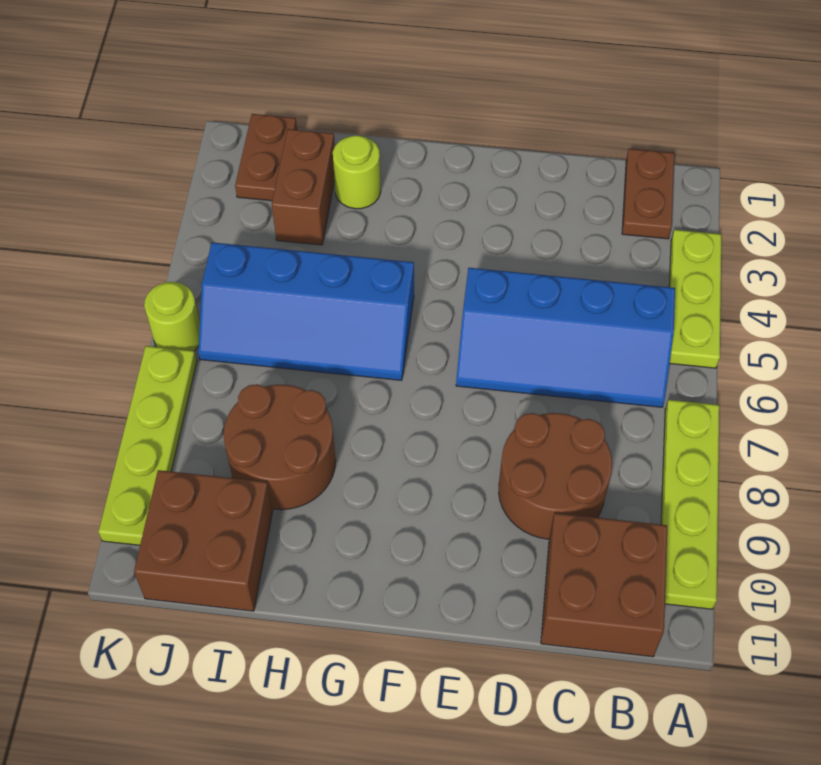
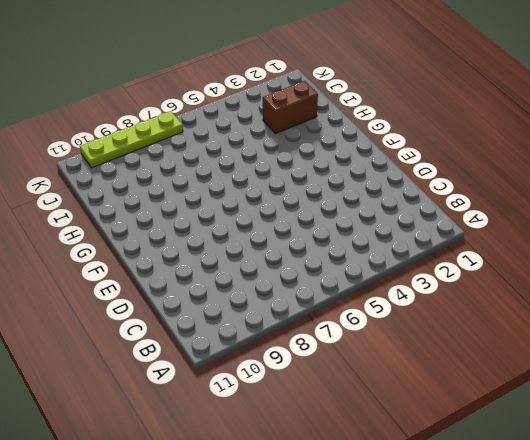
none -> lime 1x3 plate [669,230,721,368]
none -> lime 1x4 plate [661,400,719,609]
none -> brown 1x2 plate [622,149,674,239]

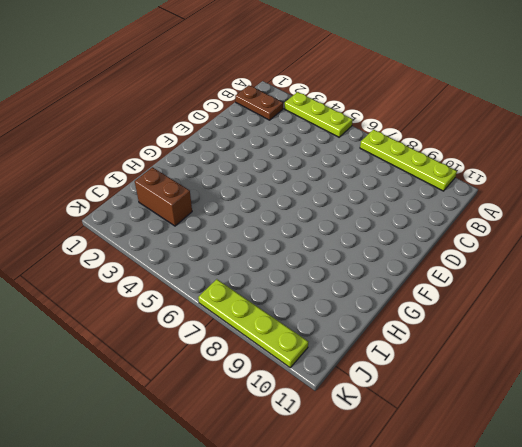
none -> blue 2x4 slope [456,268,675,407]
none -> brown 2x2 brick [541,513,667,657]
none -> brown 2x2 round brick [499,413,612,539]

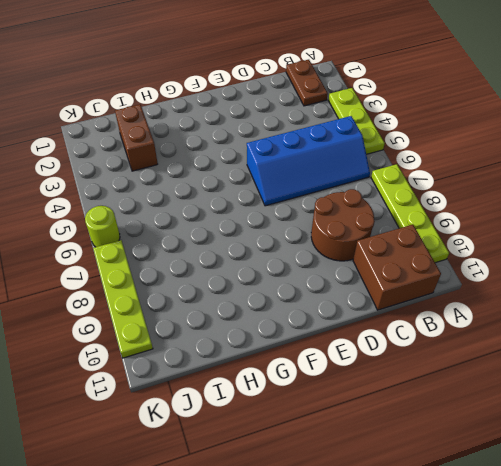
none -> blue 2x4 slope [198,242,414,380]
none -> lime 1x1 round brick [333,135,381,209]
none -> brown 2x2 round brick [224,384,336,510]

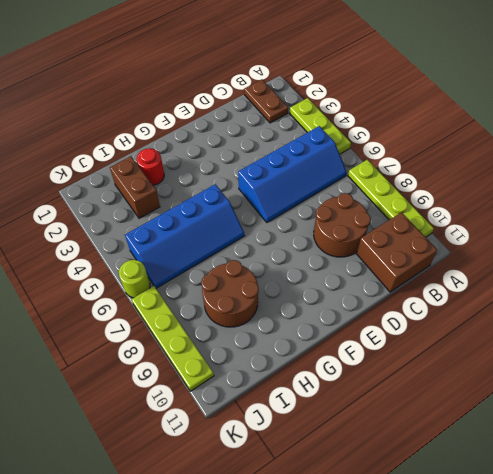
red 1x1 round brick [137,148,164,185] -> lime 1x1 round brick [333,135,381,209]
none -> brown 2x2 brick [134,470,273,611]
none -> brown 1x2 plate [235,114,297,201]

